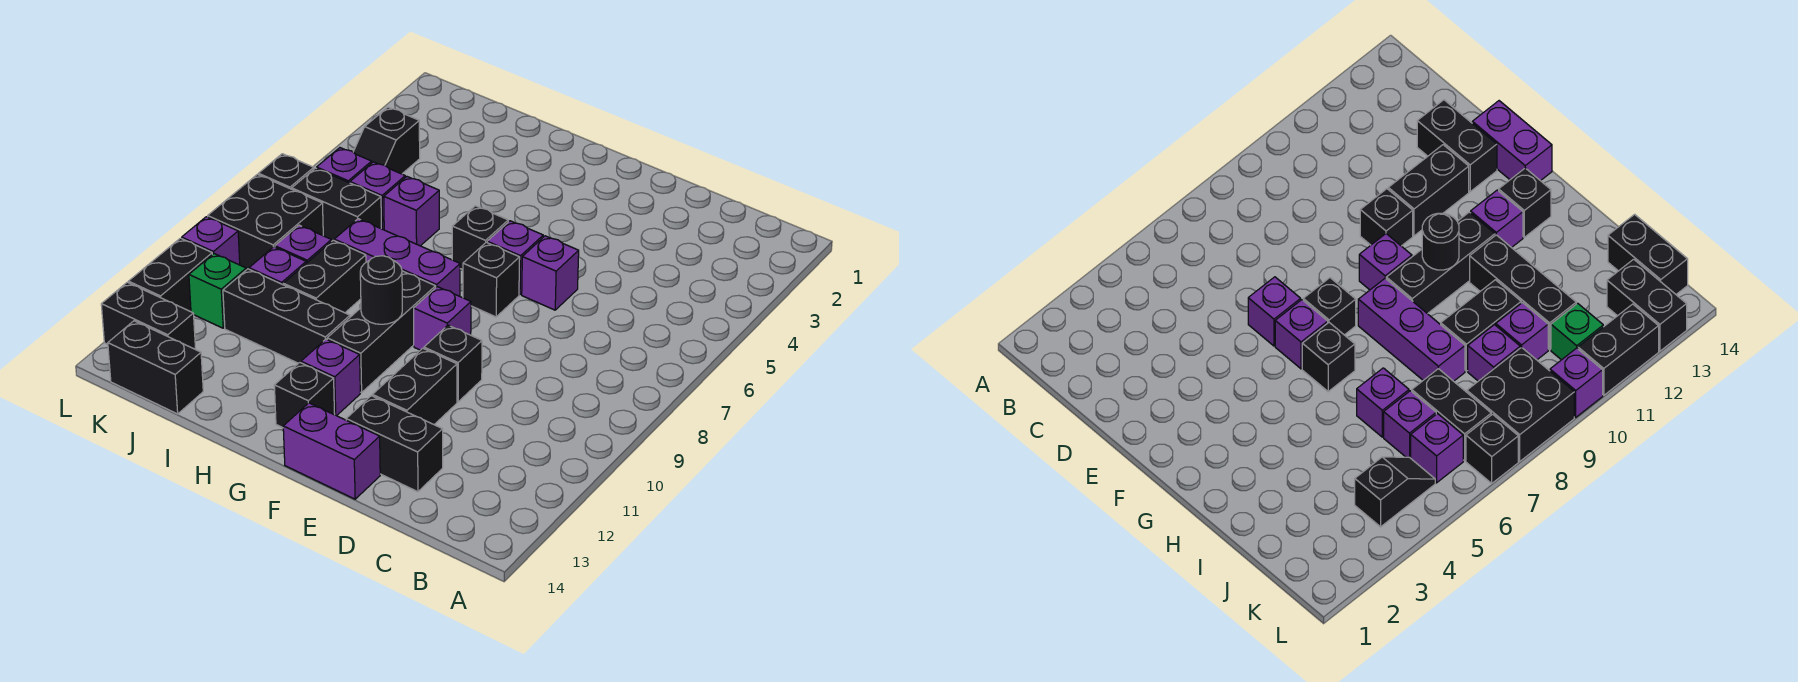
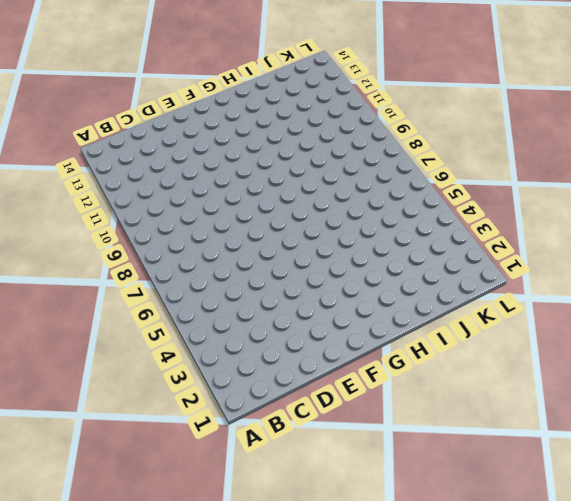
none -> black 1x2 brick [346,396,443,492]
none -> purple 1x1 brick [522,236,579,310]
none -> black 1x1 brick [424,325,482,402]
none -> black 1x2 brick [373,348,457,425]

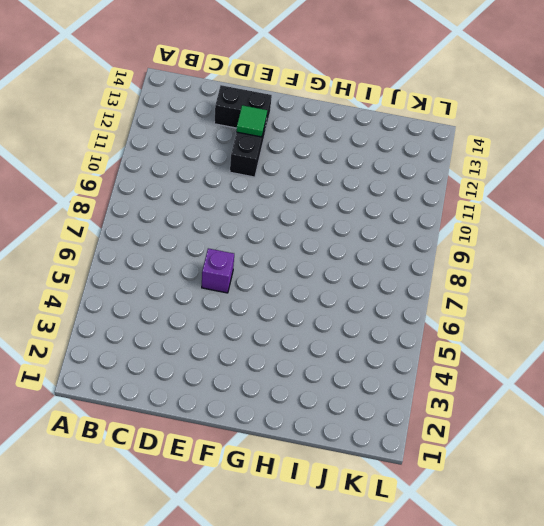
green 1x1 tile [236,105,267,137] -> none
none -> black 1x1 brick [424,325,482,402]
none -> purple 1x2 brick [283,403,380,499]
none -> purple 1x1 brick [487,221,543,295]
none -> black 1x1 brick [463,242,520,317]

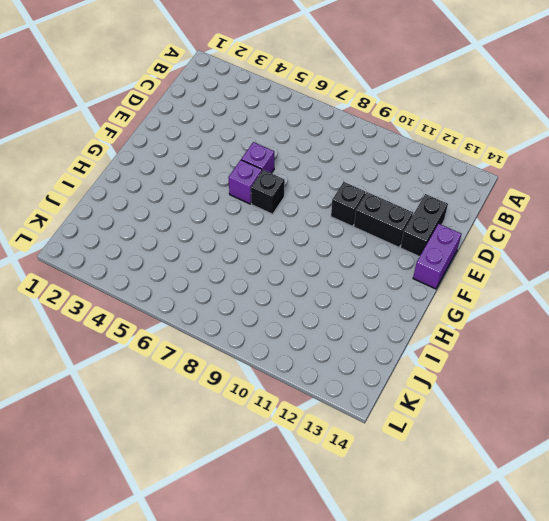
none -> purple 1x1 brick [414,287,471,350]
none -> black 1x1 brick [452,206,508,270]
none -> purple 1x3 brick [334,219,460,296]
none -> black 1x3 brick [327,271,436,393]

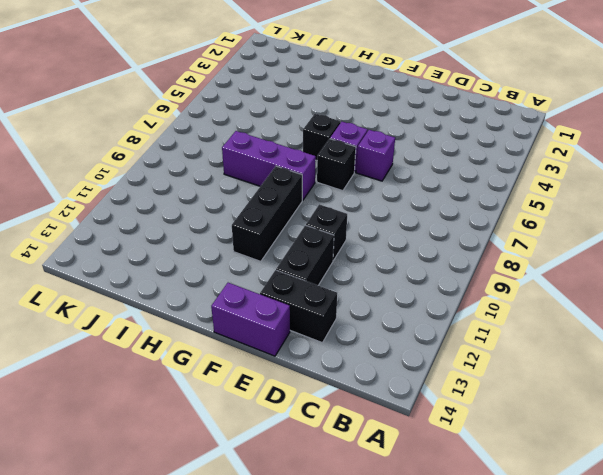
none -> purple 1x1 brick [414,287,471,350]
none -> purple 1x1 brick [301,339,360,416]
none -> black 1x1 brick [274,363,335,428]
none -> black 1x3 brick [223,269,350,363]

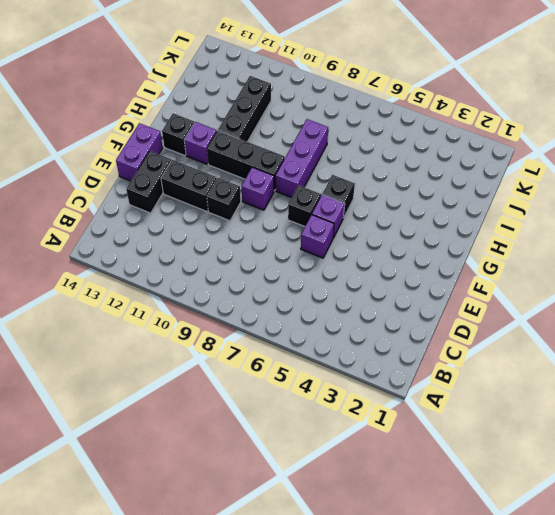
none -> purple 1x1 brick [384,177,439,246]
none -> black 1x2 brick [283,240,366,313]
none -> purple 1x1 brick [350,162,405,230]
none -> black 1x2 brick [292,168,381,242]

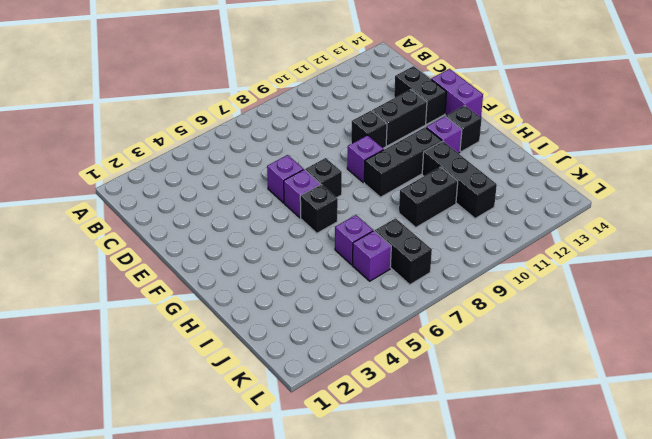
none -> purple 1x3 brick [334,219,460,296]
none -> purple 1x1 brick [275,225,331,263]
none -> purple 1x1 brick [249,247,306,285]
none -> black 1x2 brick [108,321,203,414]

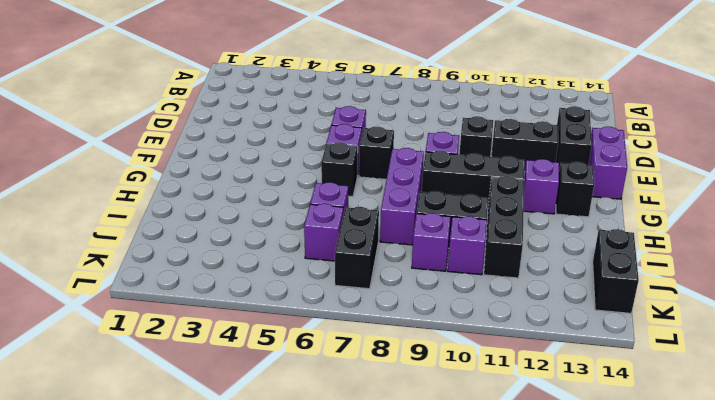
none -> black 1x2 slope [353,107,420,174]
none -> purple 1x1 brick [317,148,372,183]
none -> black 2x2 brick [208,174,323,270]
none -> green 1x1 brick [189,254,246,328]

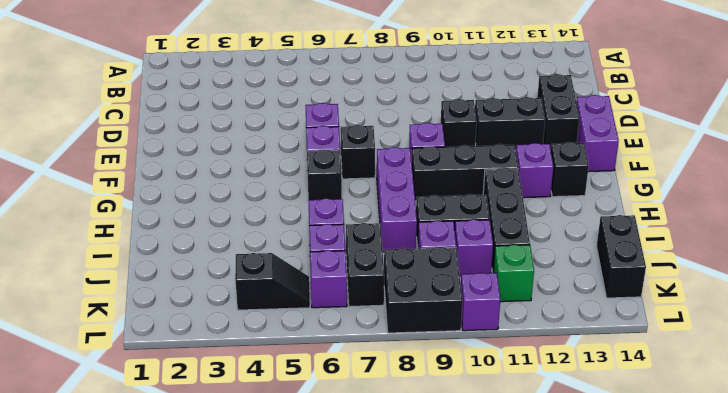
none -> black 1x2 brick [101,282,196,349]
none -> black 1x1 brick [258,154,314,189]
none -> black 1x2 brick [128,238,212,312]
none -> black 1x1 round brick [360,256,402,324]

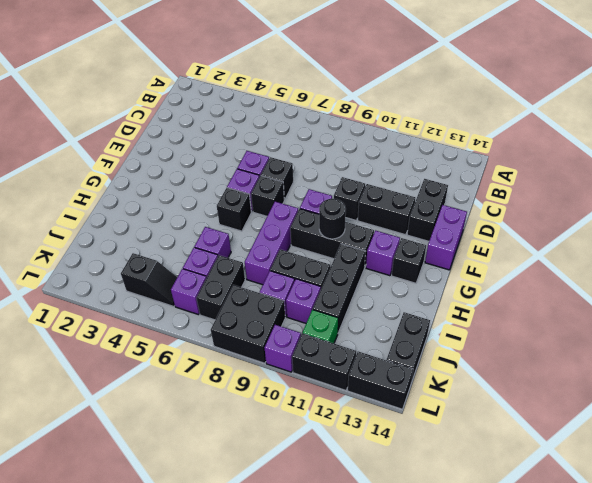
black 1x1 brick [261,157,293,200] -> black 1x1 brick moved to [258,154,314,189]
black 1x2 brick [348,351,414,409] -> black 1x2 brick turned to [101,282,196,349]

